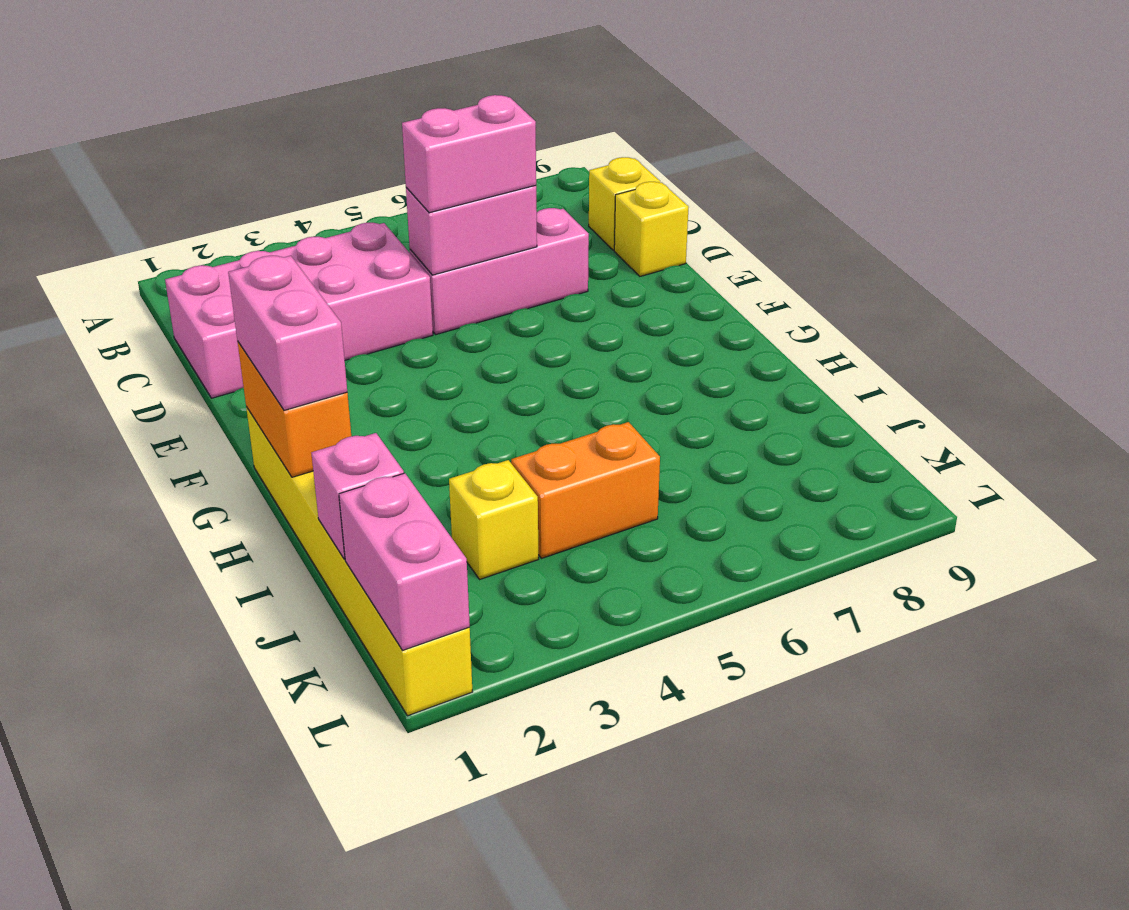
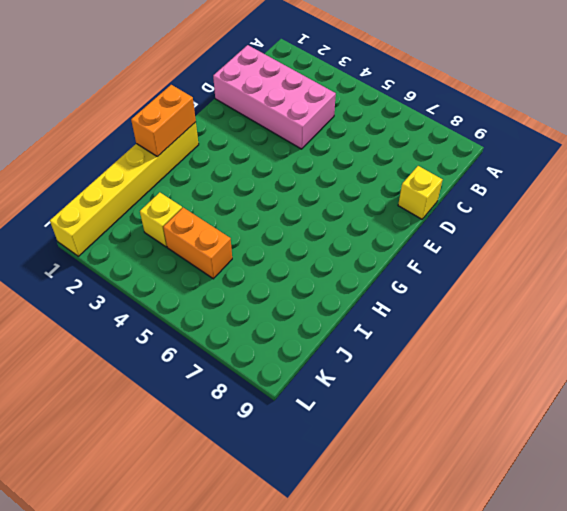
none -> yellow 1x1 brick [589,157,660,250]
none -> pink 1x3 brick [410,208,589,334]
none -> pink 1x2 brick [406,185,537,275]

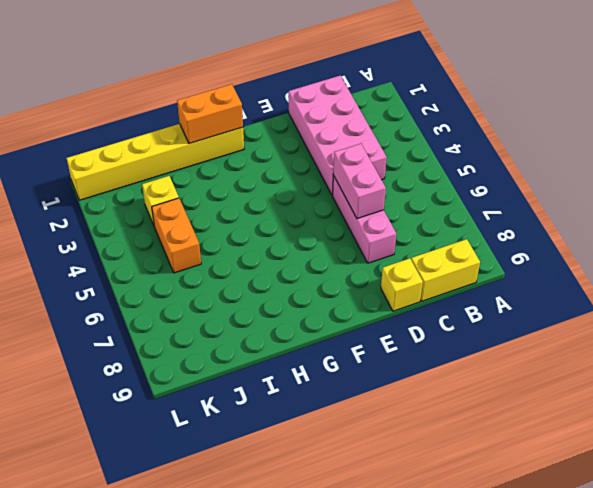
yellow 1x2 brick [411,239,480,301] -> yellow 1x1 brick [589,157,660,250]
none -> pink 1x1 brick [311,433,404,559]
none -> pink 1x2 brick [339,473,470,650]
none -> pink 1x2 brick [402,95,536,213]

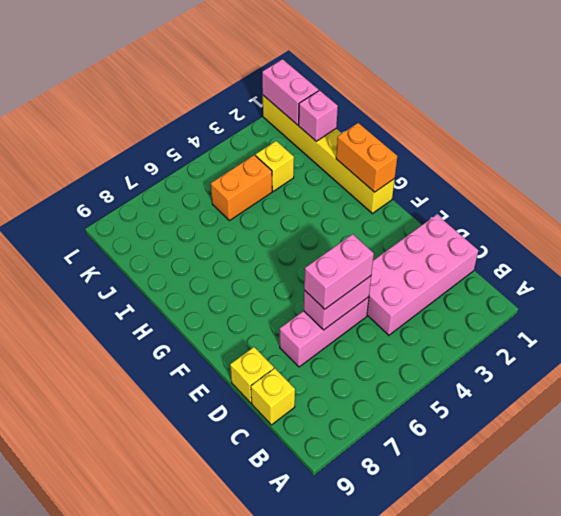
none -> pink 1x2 brick [228,256,347,410]

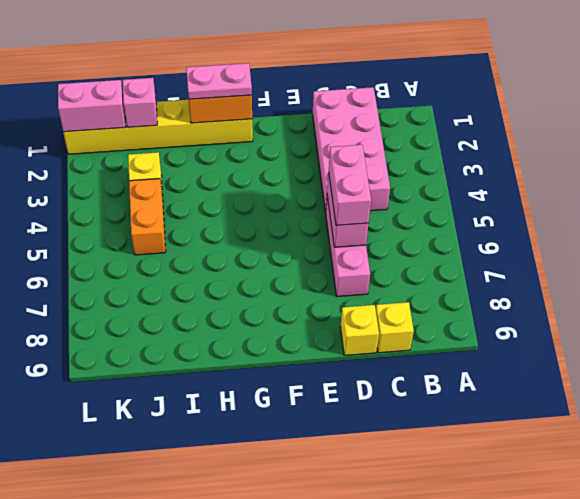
pink 1x2 plate [186,63,252,99] -> pink 1x2 brick [228,256,347,410]

